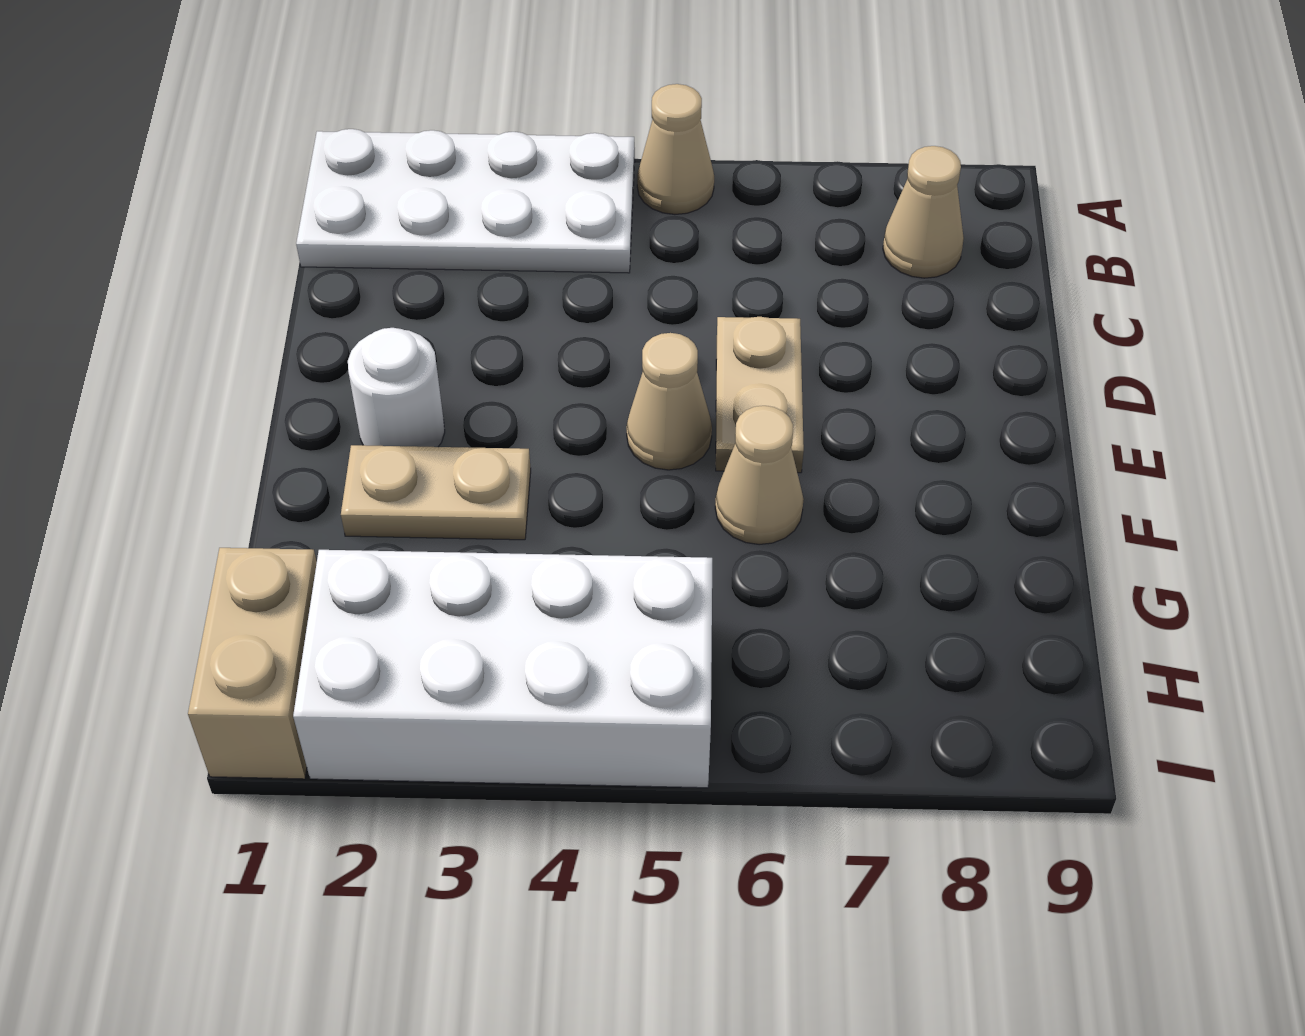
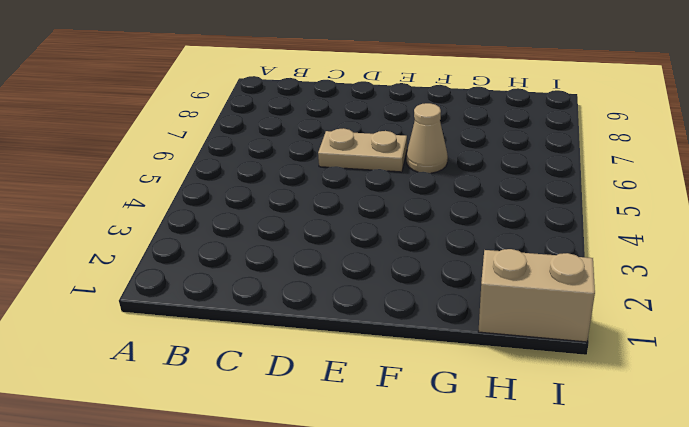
none -> white 2x4 plate [296,129,635,273]
none -> tan 1x1 cone [637,84,714,214]

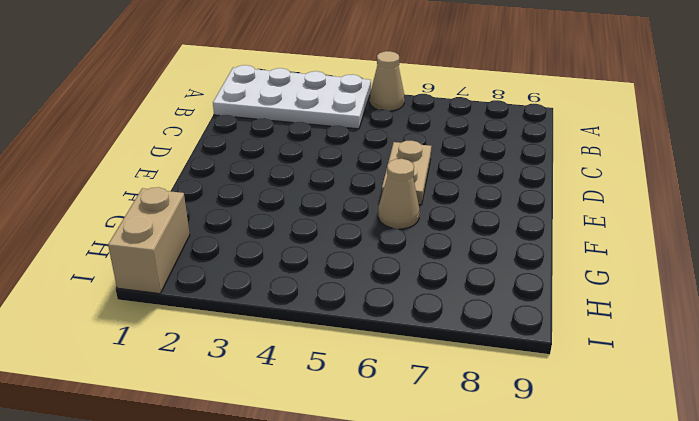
none -> tan 1x1 cone [883,146,964,278]
none -> white 1x1 round brick [348,328,445,447]

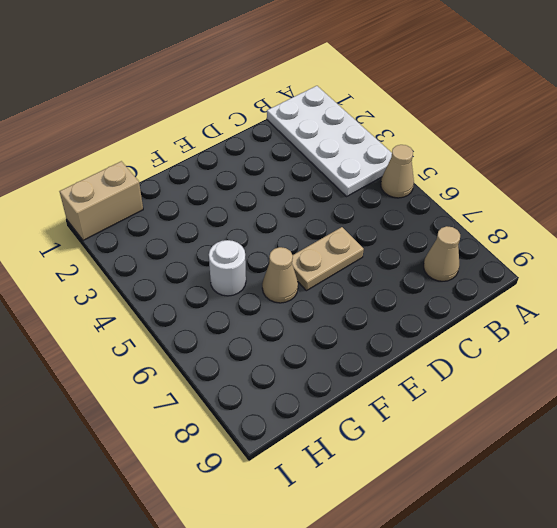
white 1x1 round brick [209,240,246,296] -> white 1x1 round brick moved to [348,328,445,447]
none -> tan 1x1 cone [627,333,712,470]
none -> tan 1x2 plate [341,445,531,540]

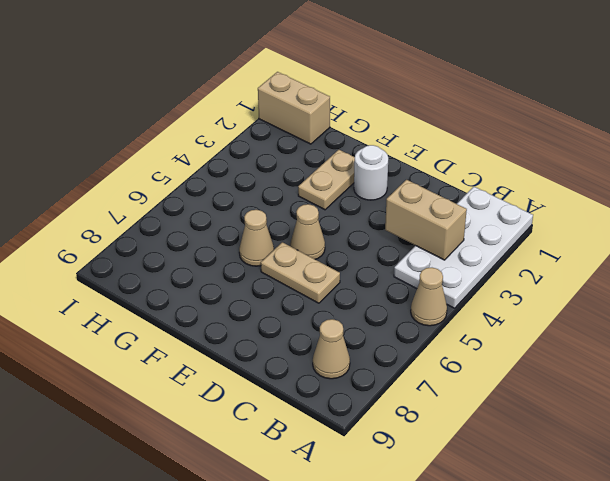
tan 1x2 brick [385,180,467,260] -> none
none -> white 2x4 brick [293,550,712,788]

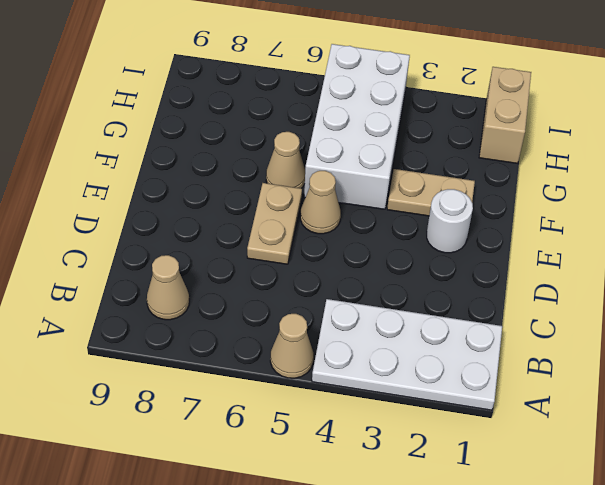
white 2x4 brick [304,44,410,209] -> white 2x4 brick turned to [293,550,712,788]

